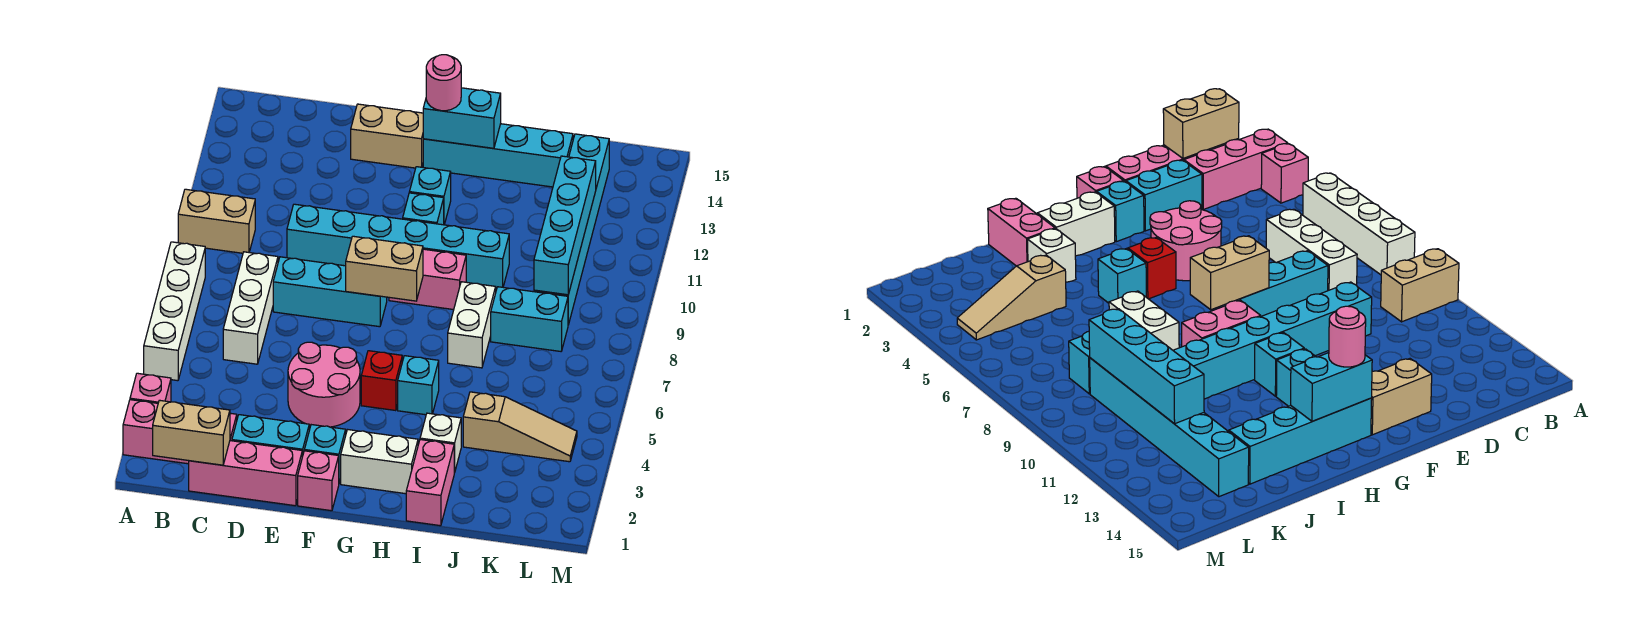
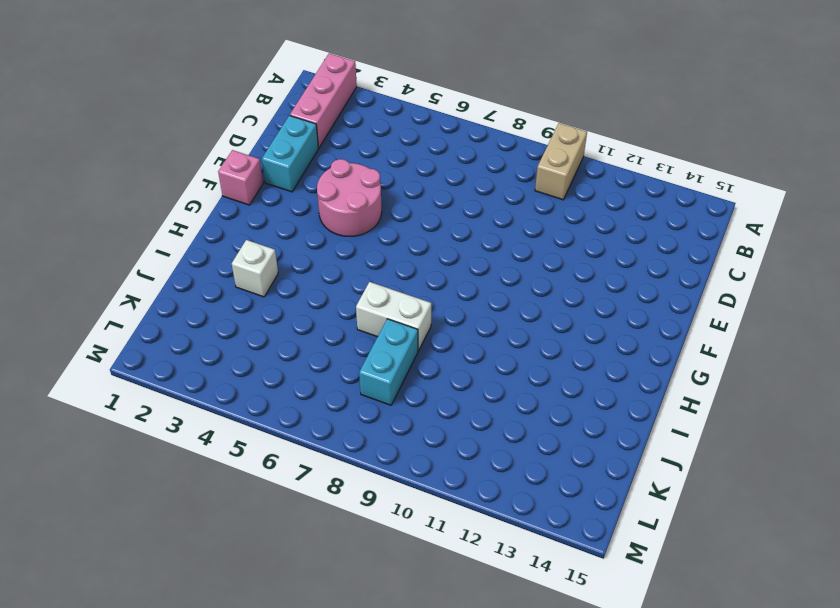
none -> pink 1x1 brick [130,373,171,403]
none -> white 1x4 brick [144,242,205,381]
none -> pink 1x3 brick [189,441,302,506]
none -> white 1x3 brick [223,252,278,364]

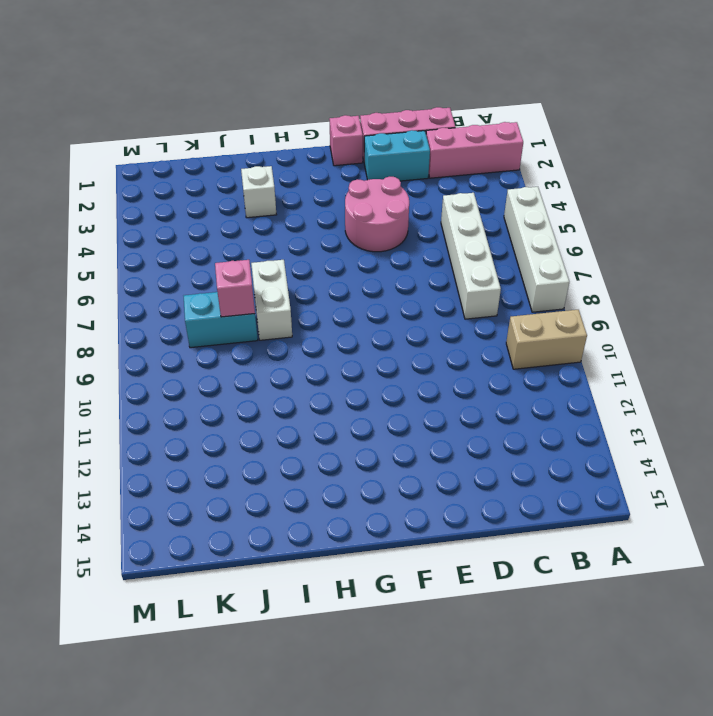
white 1x4 brick [441,193,501,319] -> white 1x3 brick [223,252,278,364]
pink 1x1 brick [215,260,255,317] -> pink 1x1 brick moved to [130,373,171,403]
none -> cyan 1x3 brick [273,257,387,327]
none -> cyan 1x6 brick [287,204,509,288]
none -> tan 1x2 brick [351,104,423,168]
none -> cyan 1x1 brick [304,425,346,483]

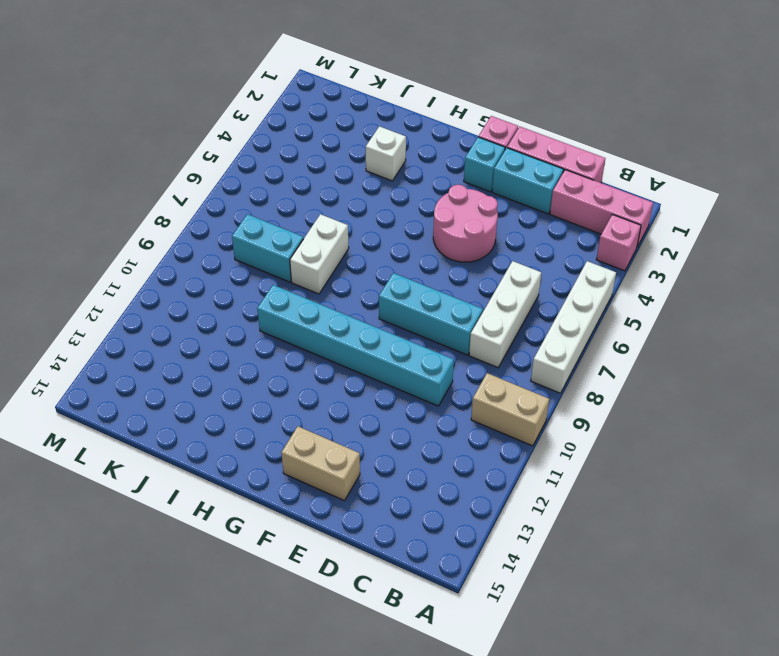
none -> white 1x2 brick [341,430,418,494]
none -> red 1x1 brick [361,351,402,411]
none -> pink 1x2 brick [389,249,466,310]
none -> cyan 1x1 brick [403,193,444,225]

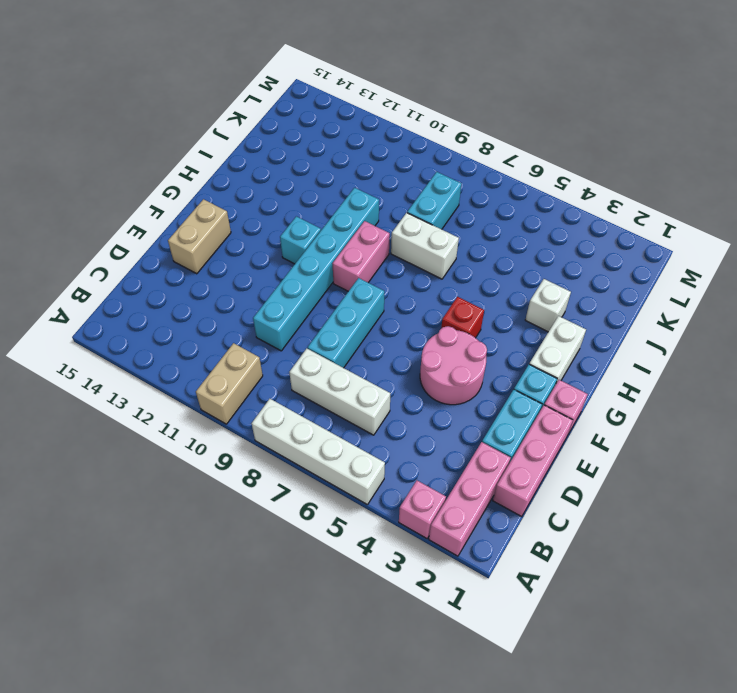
none -> cyan 1x1 brick [409,167,451,225]
none -> cyan 1x4 brick [423,124,573,187]
none -> cyan 1x1 brick [398,356,439,415]
none -> pink 1x2 brick [406,440,454,526]

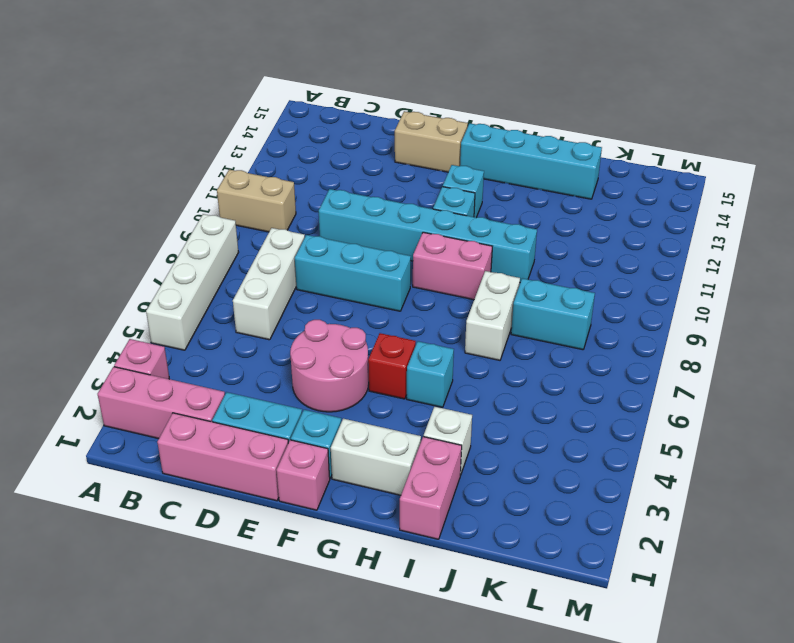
none -> tan 1x3 slope [463,392,577,462]
none -> cyan 1x6 brick [534,134,609,325]
none -> tan 1x2 brick [153,400,230,465]
none -> tan 1x2 brick [346,236,423,301]

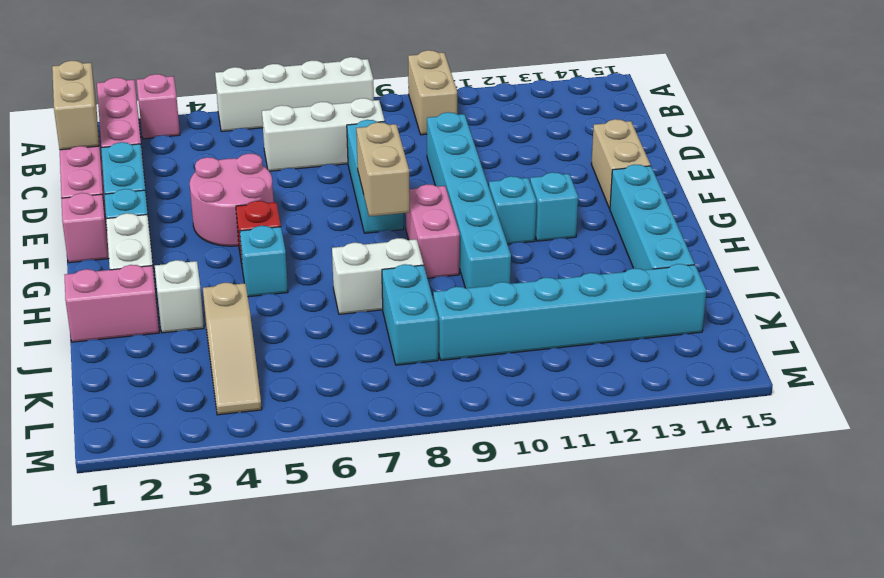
none -> cyan 1x2 brick [423,88,501,148]
none -> cyan 1x4 brick [534,156,596,295]
none -> pink 1x1 round brick [426,55,461,111]

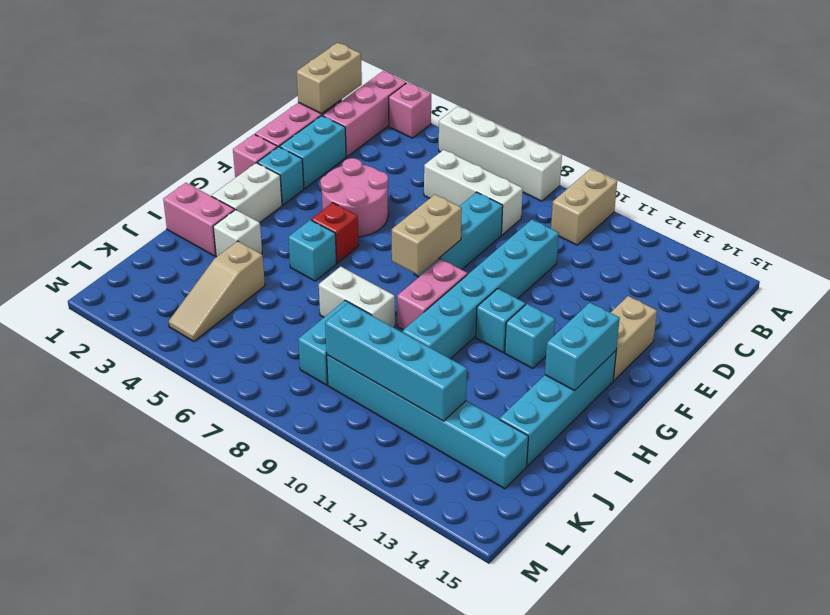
none -> pink 1x1 round brick [426,55,461,111]

